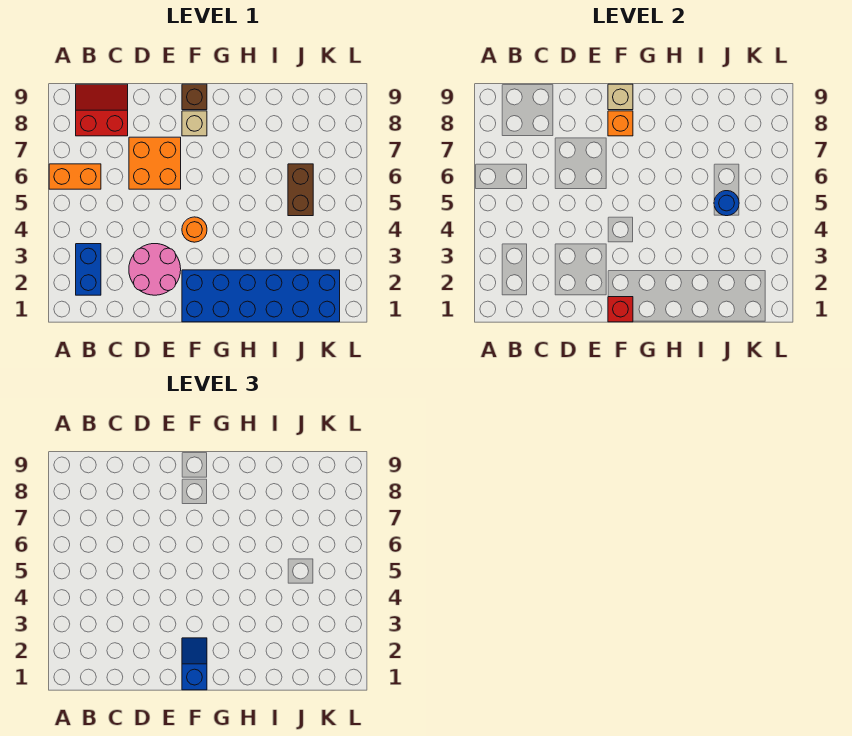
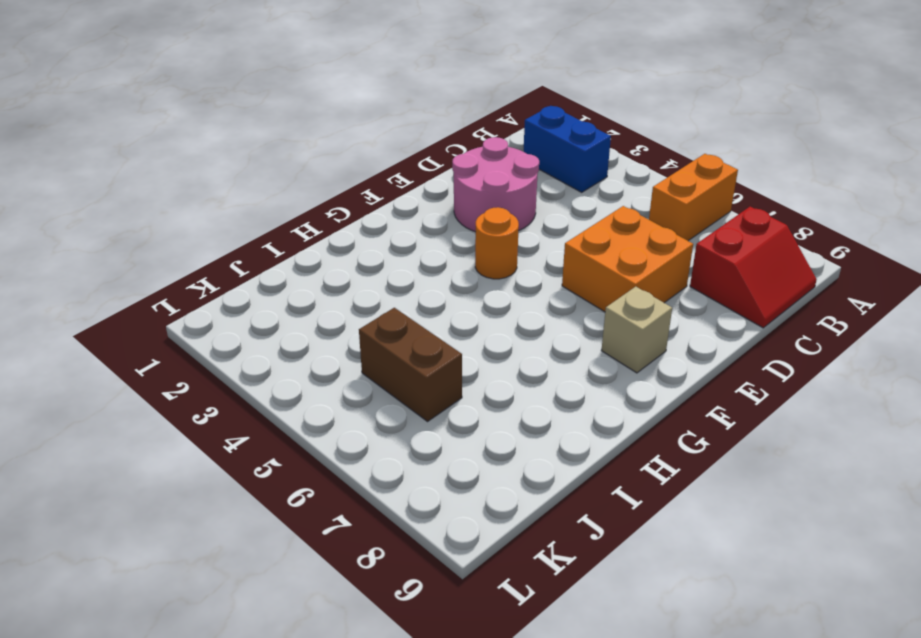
none -> blue 2x6 brick [182,270,340,322]
none -> brown 1x1 brick [182,84,207,110]
none -> red 1x1 brick [608,297,633,322]

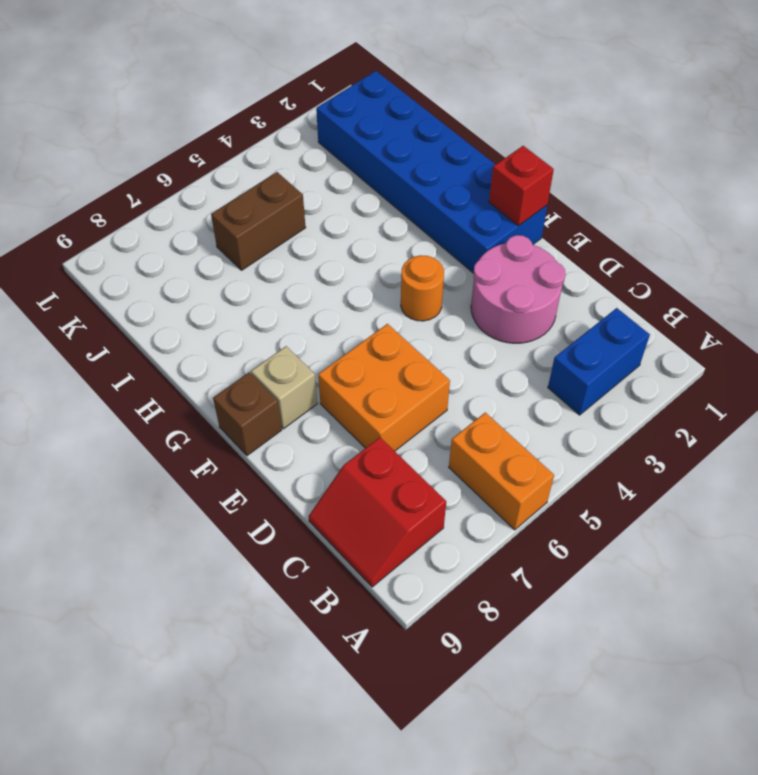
none -> orange 1x1 brick [608,111,633,136]
none -> tan 1x1 brick [608,84,633,110]
none -> blue 1x1 round brick [714,191,739,216]

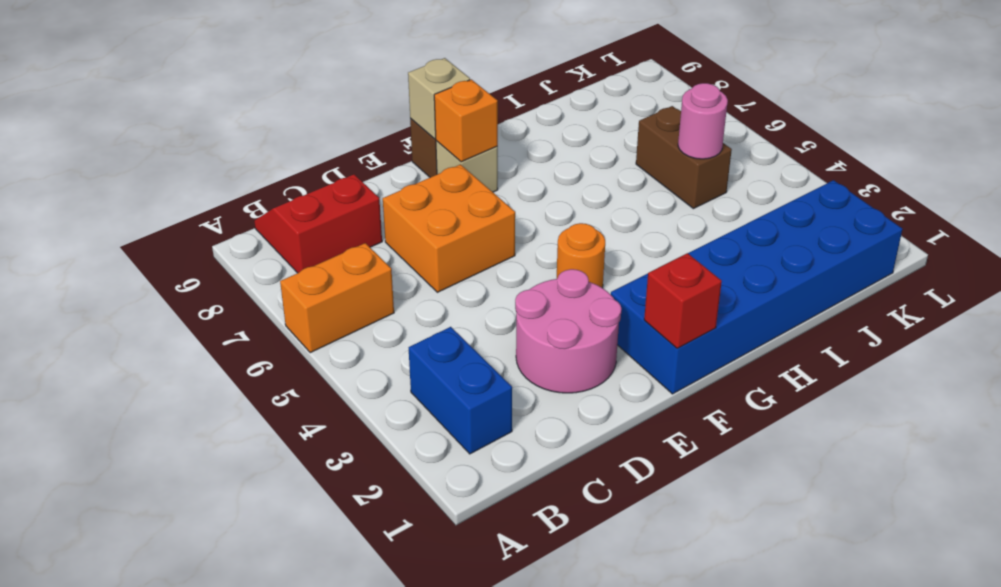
pink 1x1 round brick [678,83,728,159] -> blue 1x1 round brick [714,191,739,216]
none -> blue 1x2 slope [182,638,207,690]

